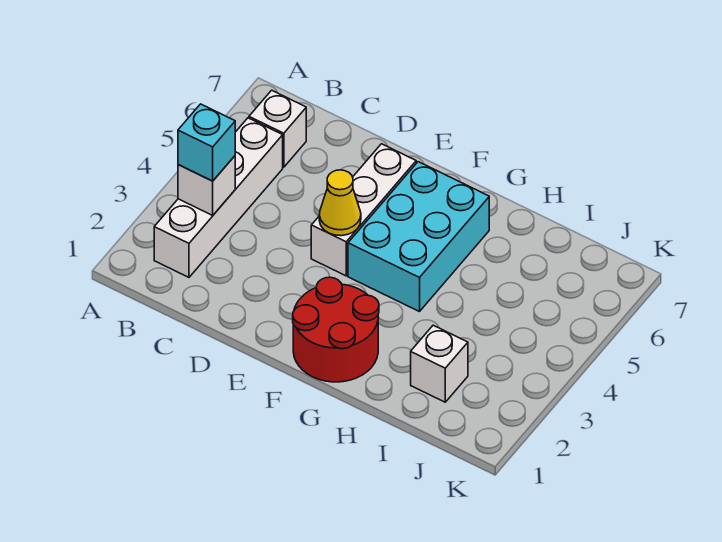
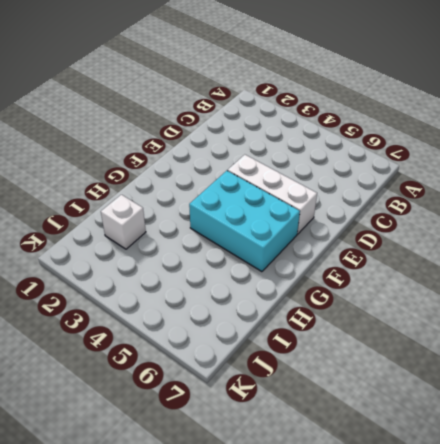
none -> white 1x4 brick [154,118,283,277]
none -> white 1x1 brick [249,90,306,167]

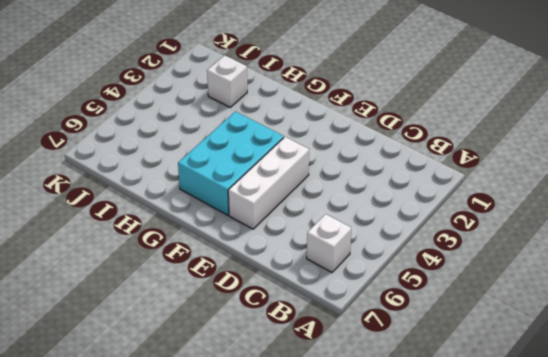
none -> white 1x4 brick [154,118,283,277]
none -> red 2x2 round brick [293,277,379,382]

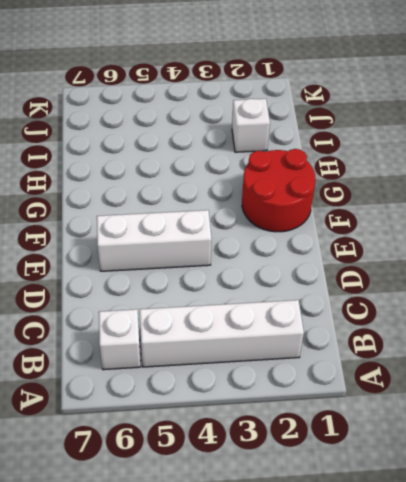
none -> cyan 2x3 brick [348,162,489,312]
none -> white 1x1 brick [178,156,235,215]

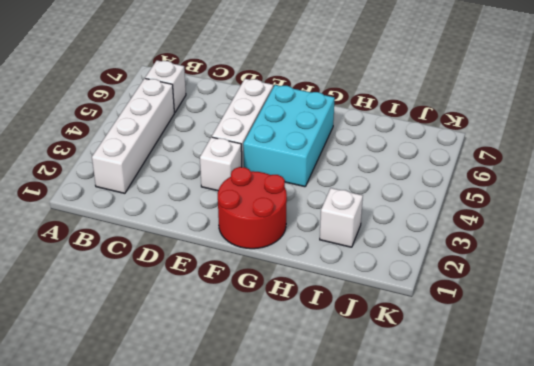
white 1x1 brick [200,137,242,191] -> white 1x1 brick moved to [178,156,235,215]
none -> yellow 1x1 cone [319,170,361,236]
none -> cyan 1x1 brick [178,104,235,181]

